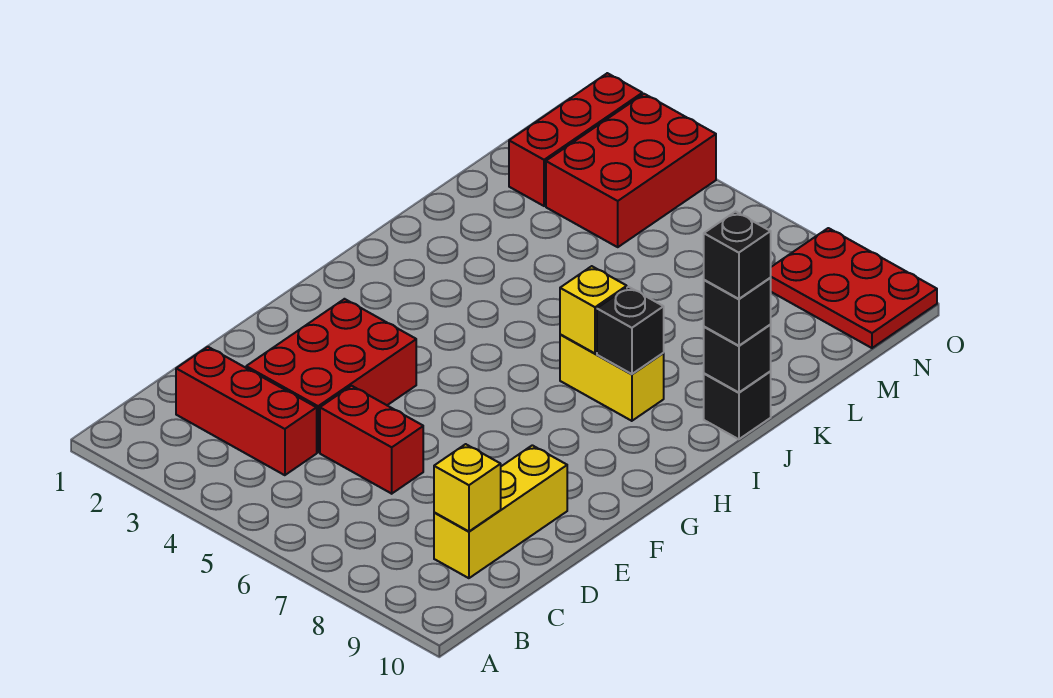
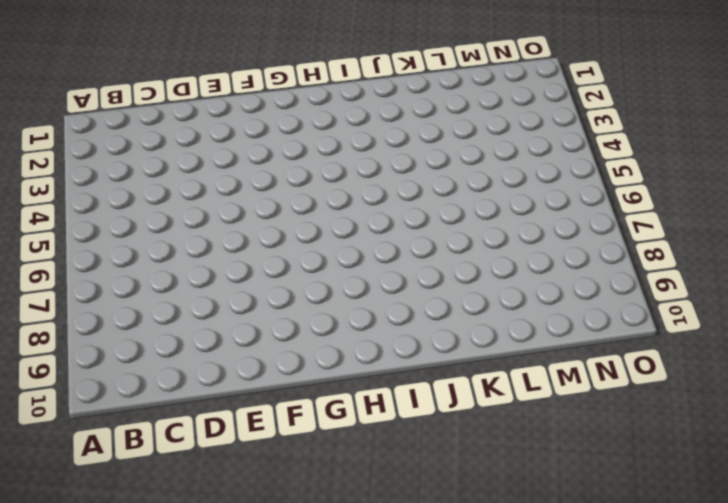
none -> red 1x3 brick [176,347,317,475]
none -> yellow 1x3 brick [434,445,567,578]
none -> red 2x3 brick [246,299,416,452]

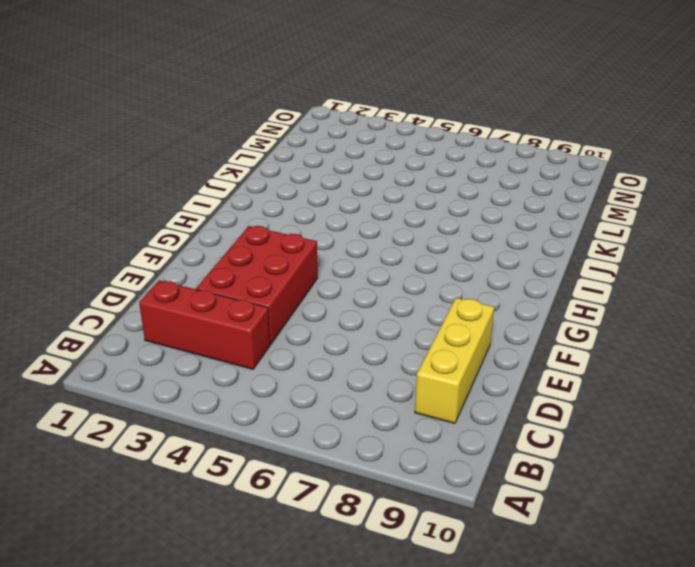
none -> red 1x2 brick [320,386,423,494]
none -> yellow 1x2 brick [560,334,664,421]
none -> black 1x1 brick [704,372,771,439]

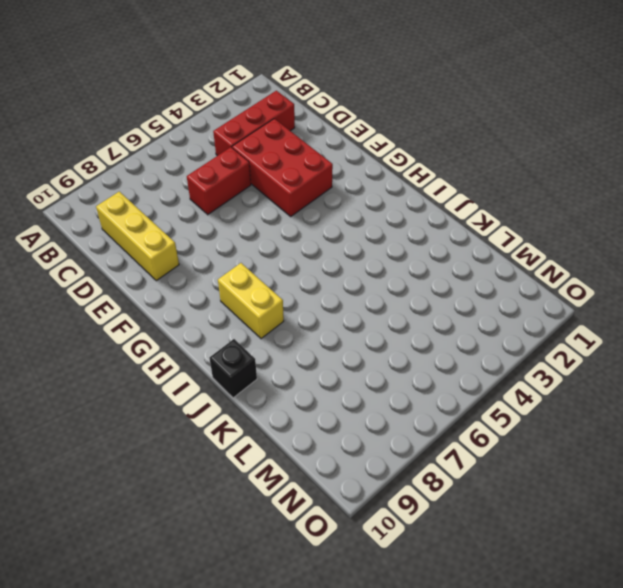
yellow 1x2 brick [218,263,284,339] -> yellow 1x2 brick turned to [560,334,664,421]
none -> red 1x3 brick [509,73,642,206]
none -> red 2x3 brick [546,94,716,247]
none -> red 2x3 plate [770,228,937,348]

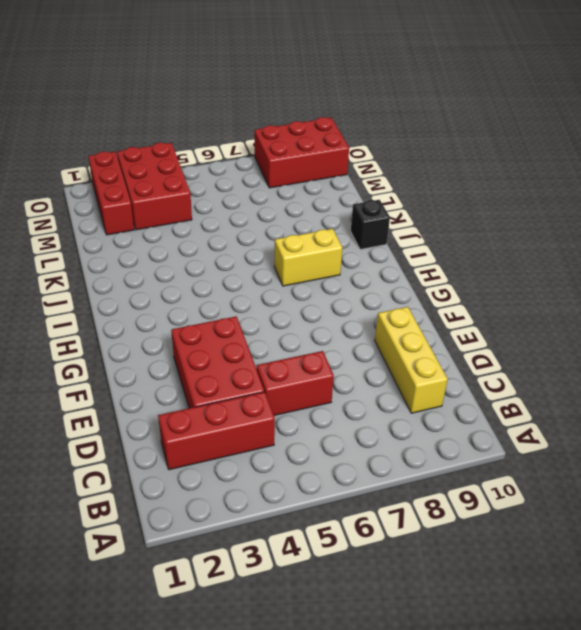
red 2x3 brick [254,117,349,188] -> red 2x3 plate [770,228,937,348]
none -> yellow 1x1 brick [434,444,501,531]
none -> yellow 1x1 brick [560,266,627,354]
none -> black 1x1 brick [597,287,664,374]

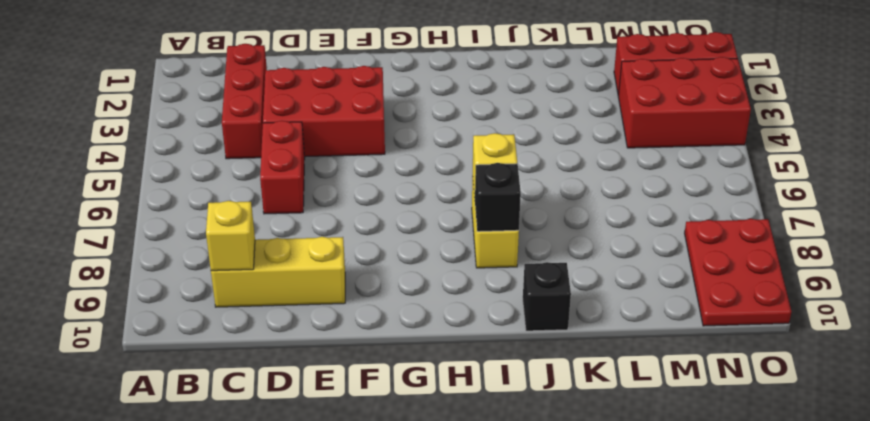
none -> black 1x1 brick [704,325,771,393]
none -> black 1x1 brick [704,278,771,346]
none -> black 1x1 brick [704,212,771,299]

